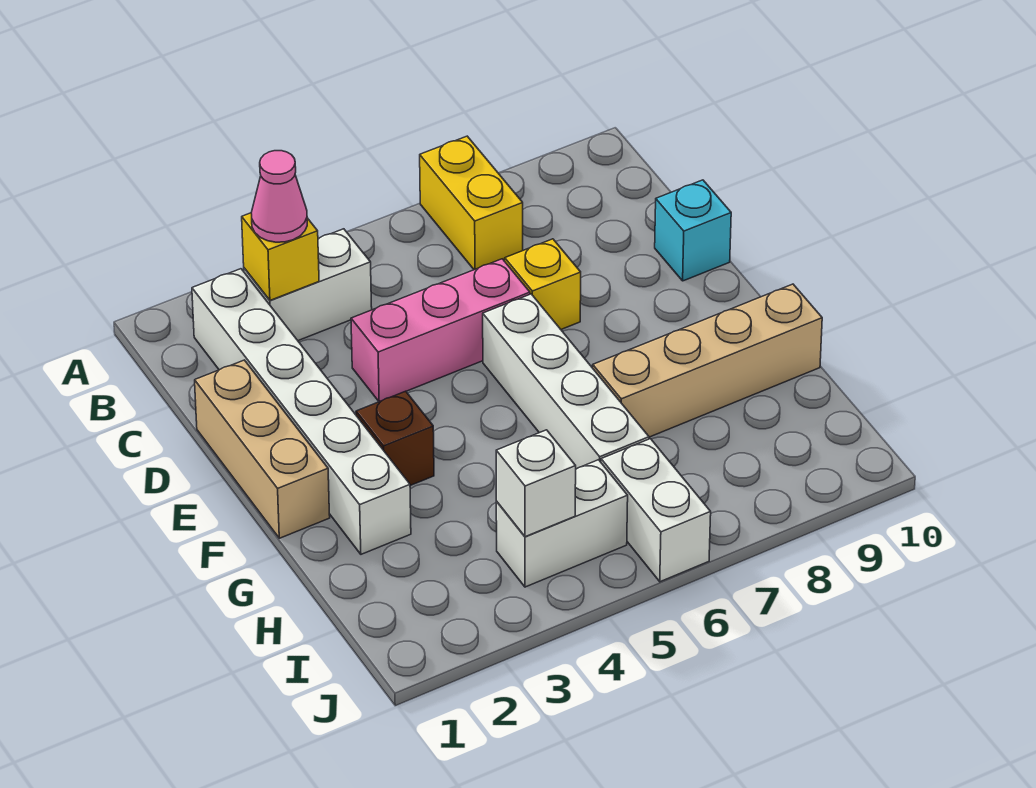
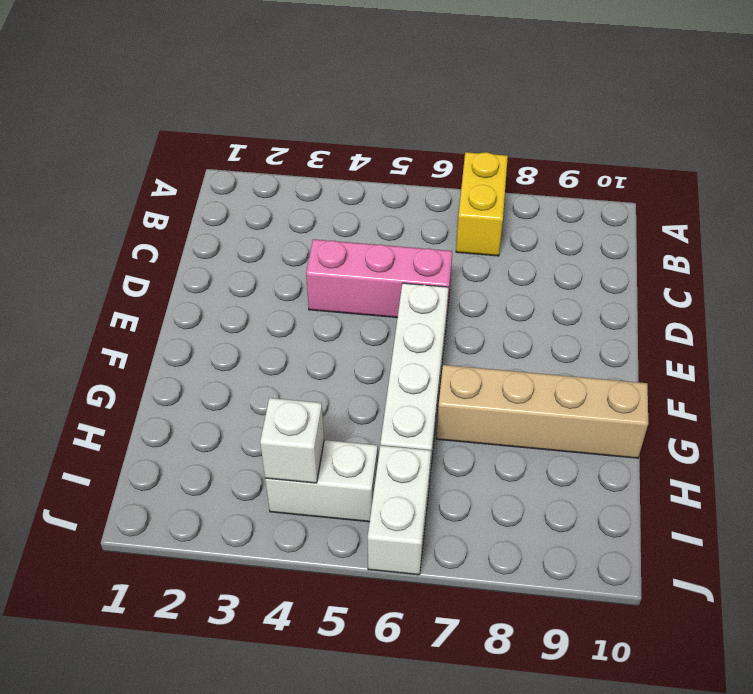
none -> white 1x6 brick [192,269,411,554]
none -> white 1x2 brick [244,229,372,341]
none -> tan 1x3 brick [195,360,330,538]

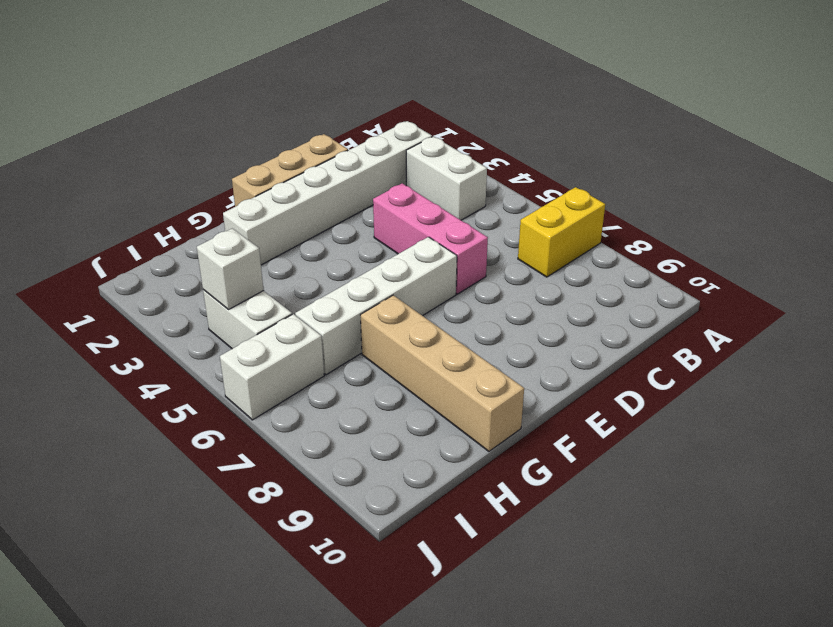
none -> yellow 1x1 brick [505,239,581,329]
none -> cyan 1x1 brick [655,180,731,281]
none -> brown 1x1 brick [356,391,434,486]

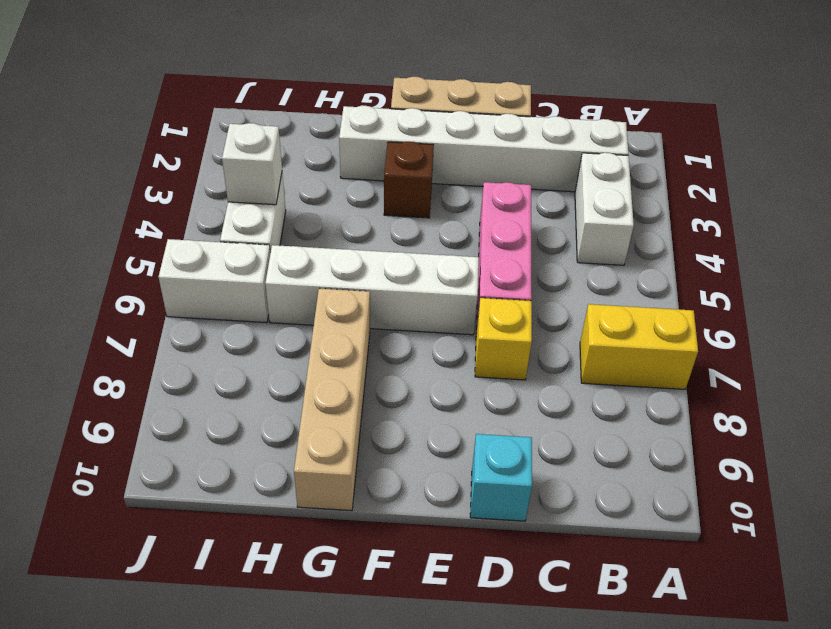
none -> yellow 1x1 brick [242,213,319,300]
none -> pink 1x1 cone [251,151,307,242]

